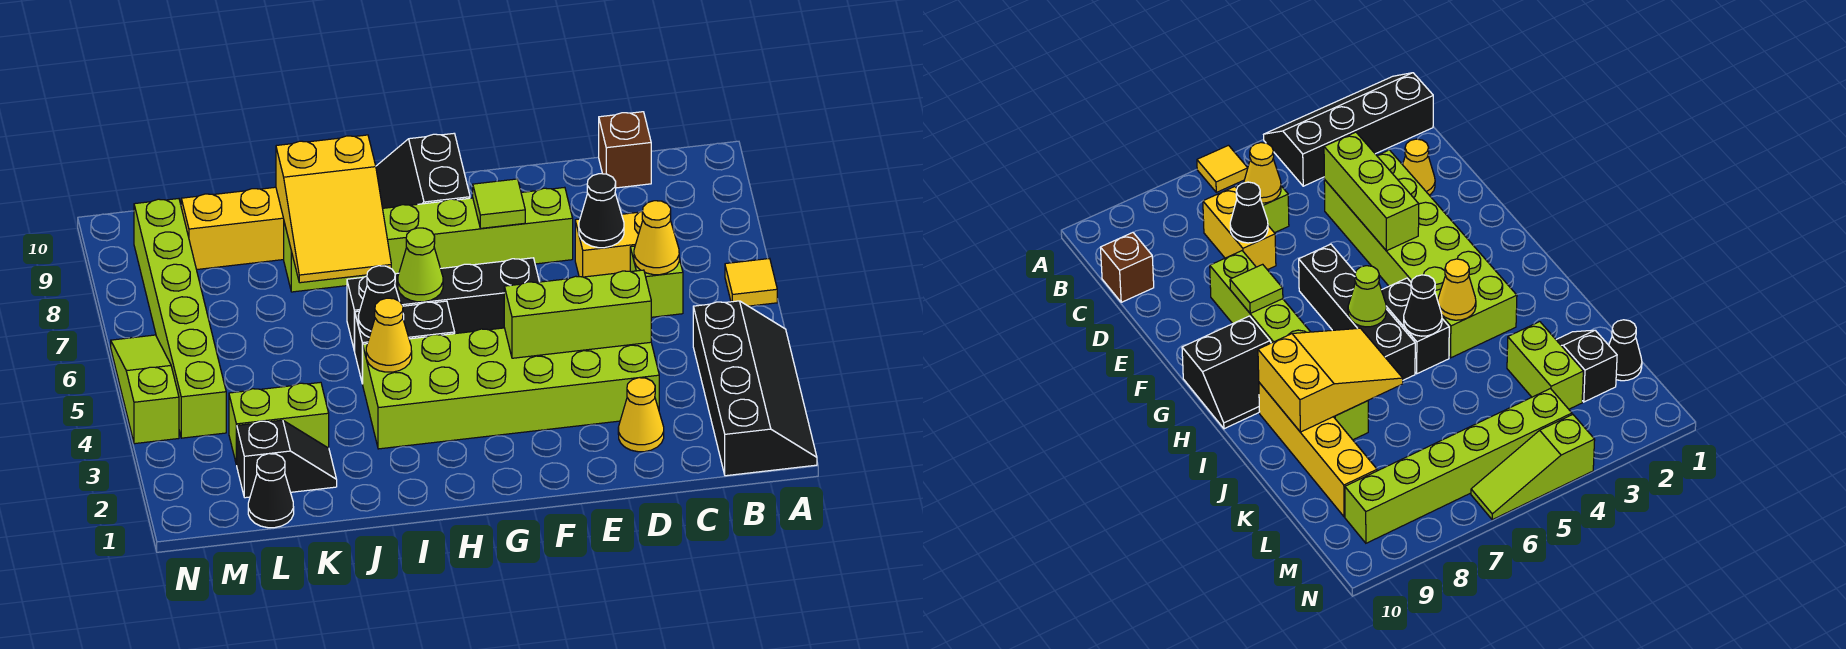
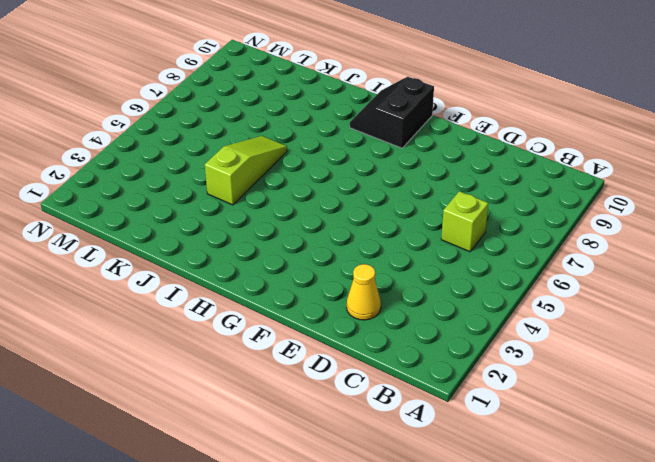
lime 1x3 slope [205,136,287,205] -> lime 1x3 slope moved to [111,335,179,444]
none -> black 2x4 slope [693,301,817,476]
none -> yellow 1x1 tile [725,258,777,306]
none -> yellow 1x2 brick [575,211,643,277]

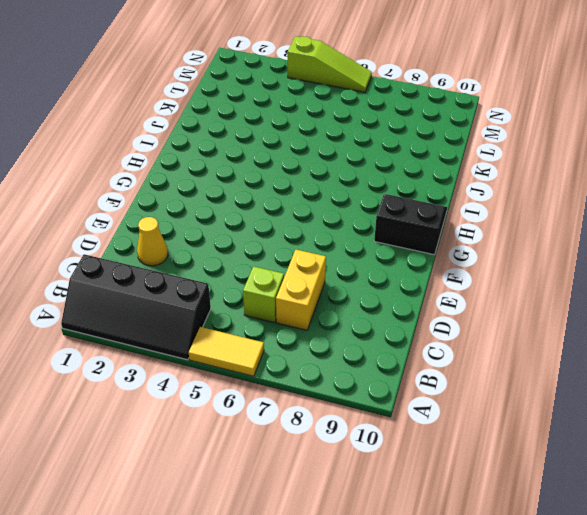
yellow 1x2 tile [189,327,264,376] -> yellow 1x1 tile [725,258,777,306]
none -> brown 1x1 brick [599,112,651,188]
none -> lime 2x6 brick [363,328,659,449]
none -> lime 1x6 brick [284,187,573,292]

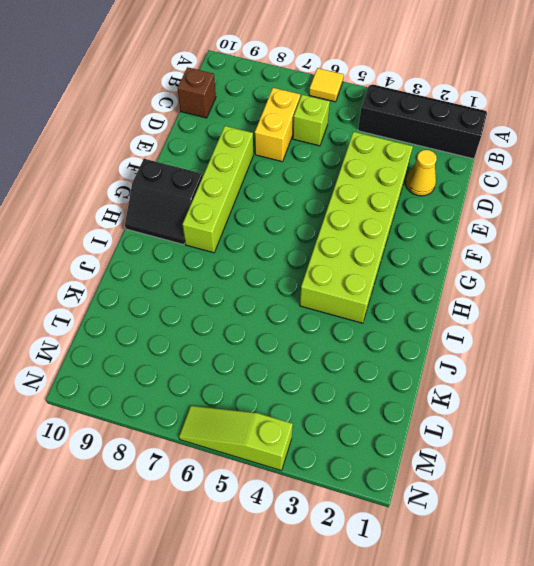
lime 1x4 brick [182,126,253,253] -> lime 1x6 brick [284,187,573,292]
none -> black 1x4 brick [347,258,539,351]
none -> black 1x2 brick [355,301,455,384]
none -> yellow 1x4 brick [181,187,284,270]

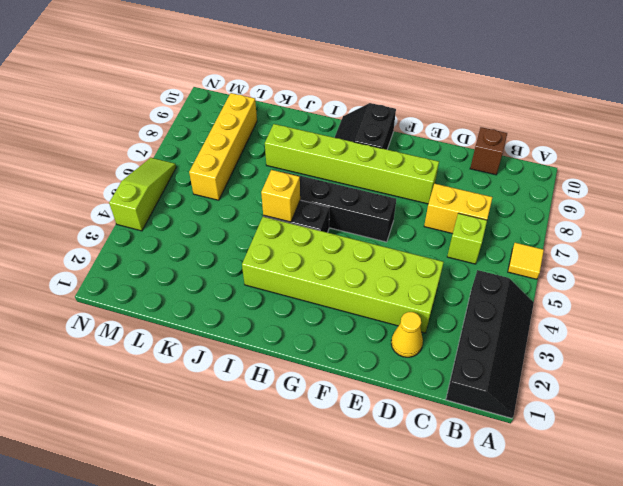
yellow 1x1 brick [261,170,300,222] -> black 1x1 cone [358,266,404,337]
yellow 1x4 brick [189,93,257,200] -> yellow 1x4 brick turned to [181,187,284,270]
none -> black 1x2 slope [237,420,337,498]
none -> lime 1x2 brick [229,382,329,465]
none -> black 1x1 cone [248,454,294,528]

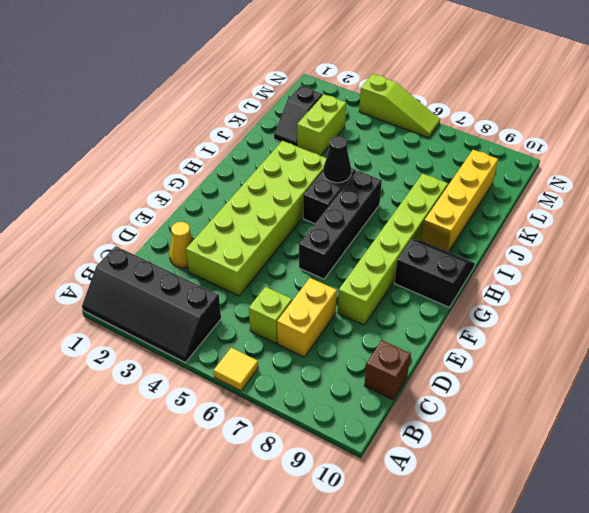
none -> black 1x1 cone [248,454,294,528]
none -> lime 1x6 brick [134,199,226,438]
none -> yellow 1x1 cone [634,201,679,275]

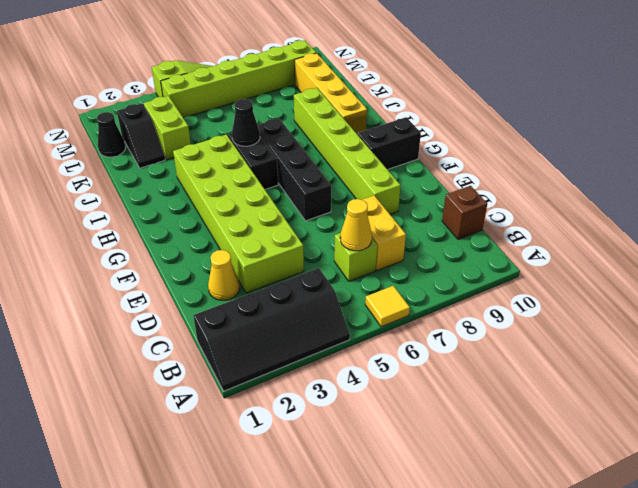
none -> lime 1x3 brick [504,270,651,358]
none -> black 1x1 cone [579,174,624,248]
none -> lime 1x1 tile [473,179,525,228]

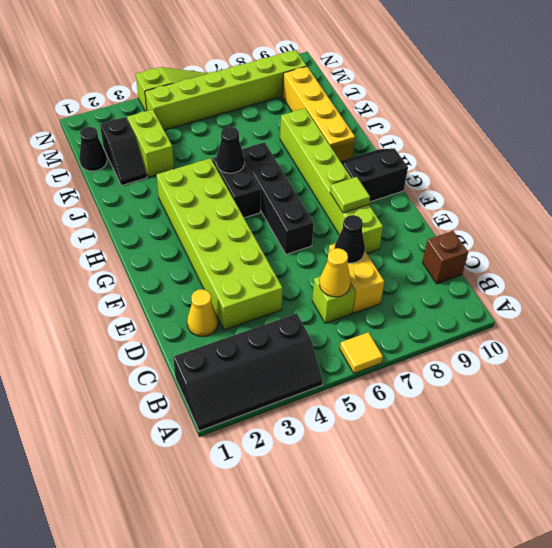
none -> lime 1x3 brick [504,270,651,358]
none -> lime 1x1 cone [398,228,443,302]
none -> yellow 1x1 cone [366,298,412,372]

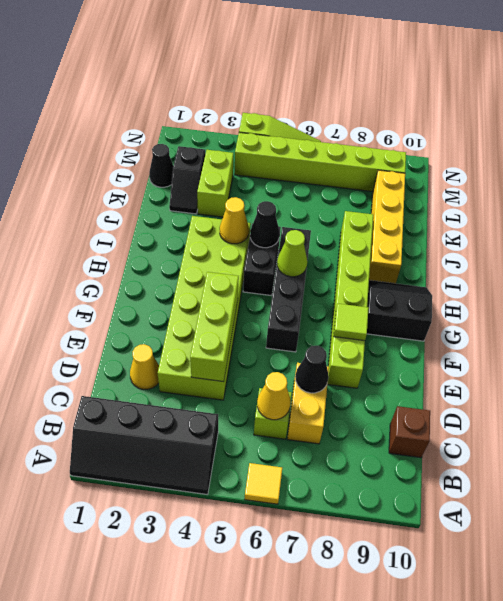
none -> yellow 2x3 slope [276,135,391,283]

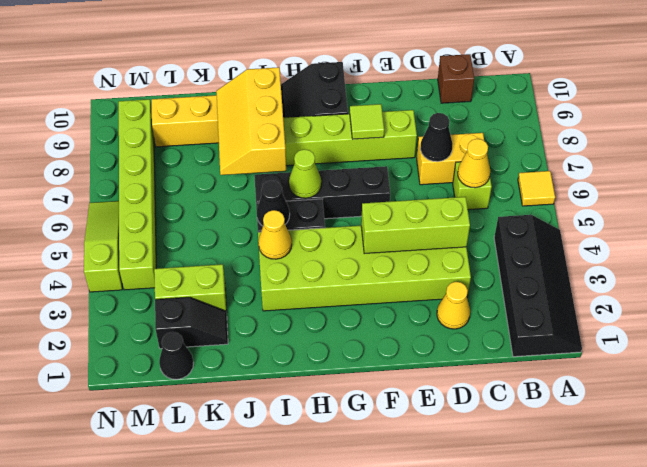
yellow 2x3 slope [216,67,286,175] -> yellow 2x3 slope turned to [276,135,391,283]

